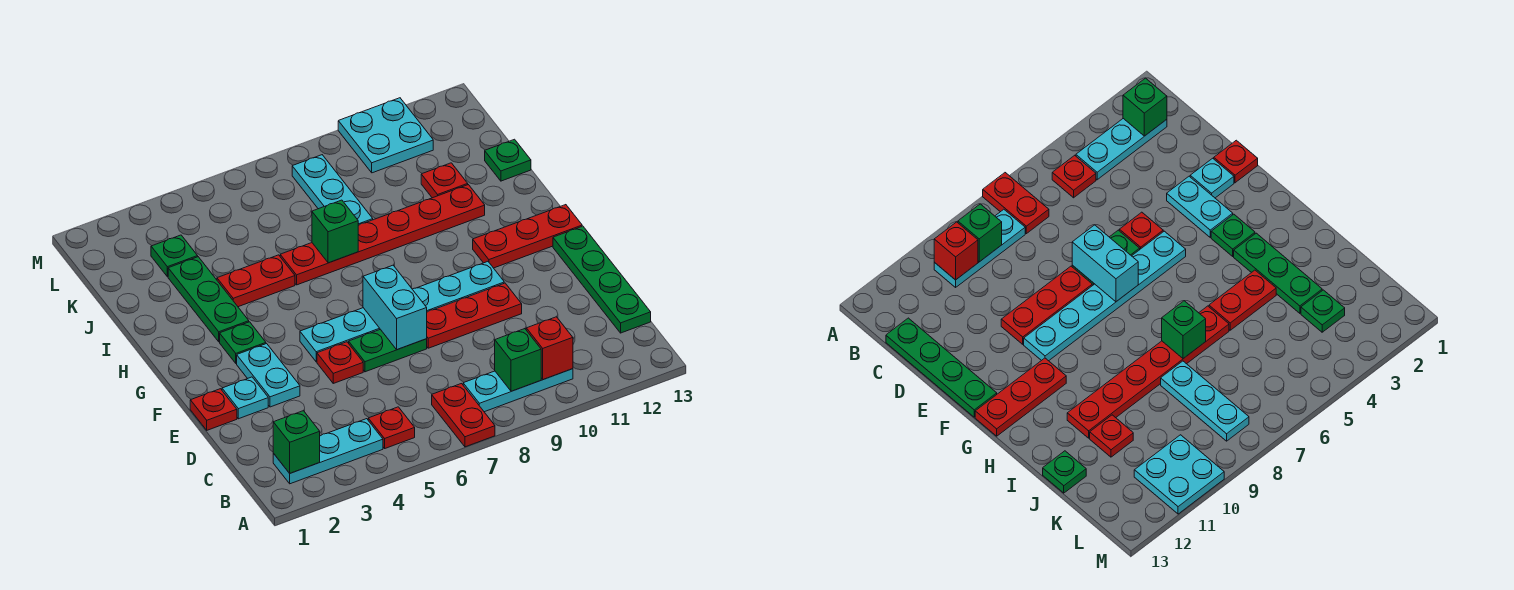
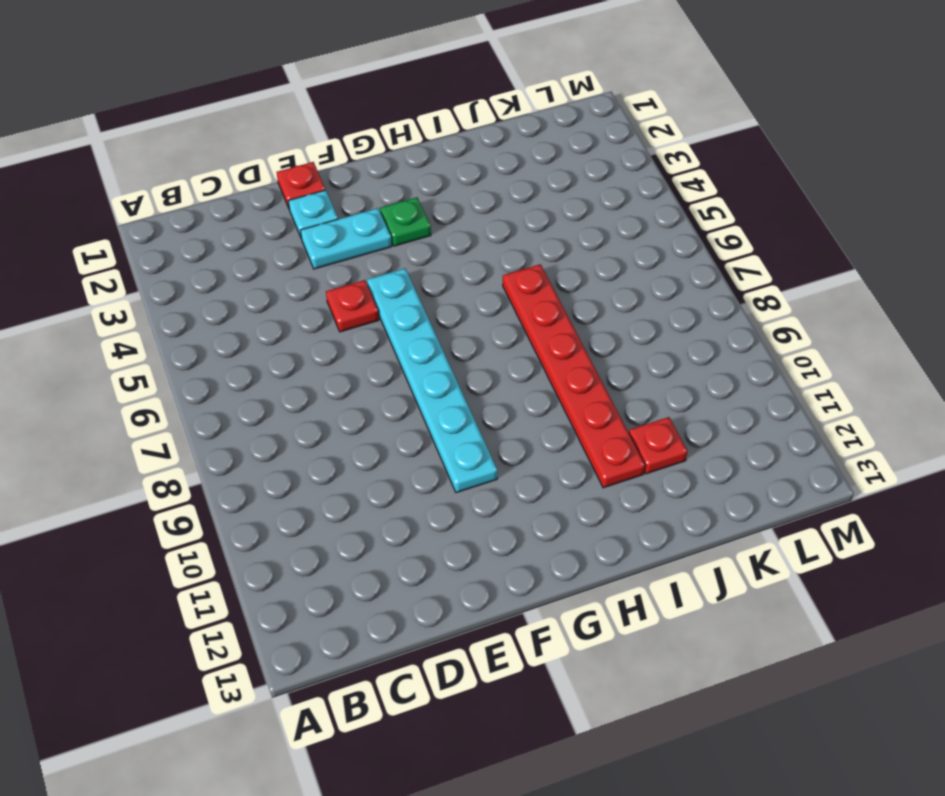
none -> red 1x2 plate [432,384,495,447]
none -> cyan 1x3 plate [273,419,383,484]
none -> red 1x1 plate [368,407,415,448]

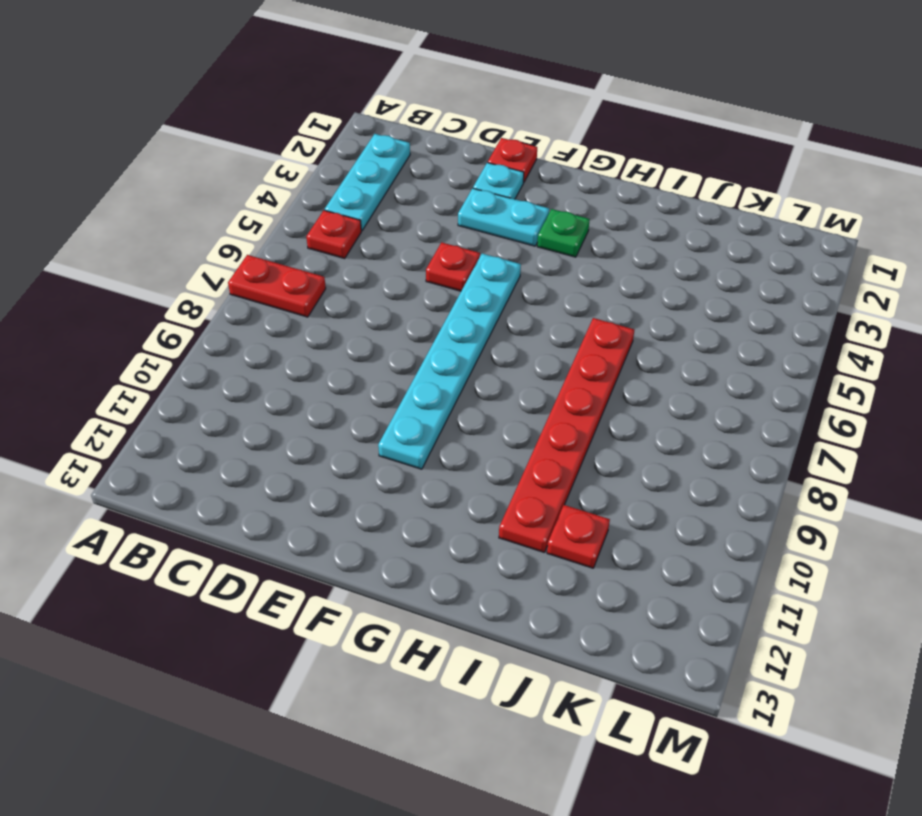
none -> cyan 1x3 plate [463,369,573,412]
none -> green 1x4 plate [553,226,651,333]
none -> green 1x2 plate [349,329,427,372]

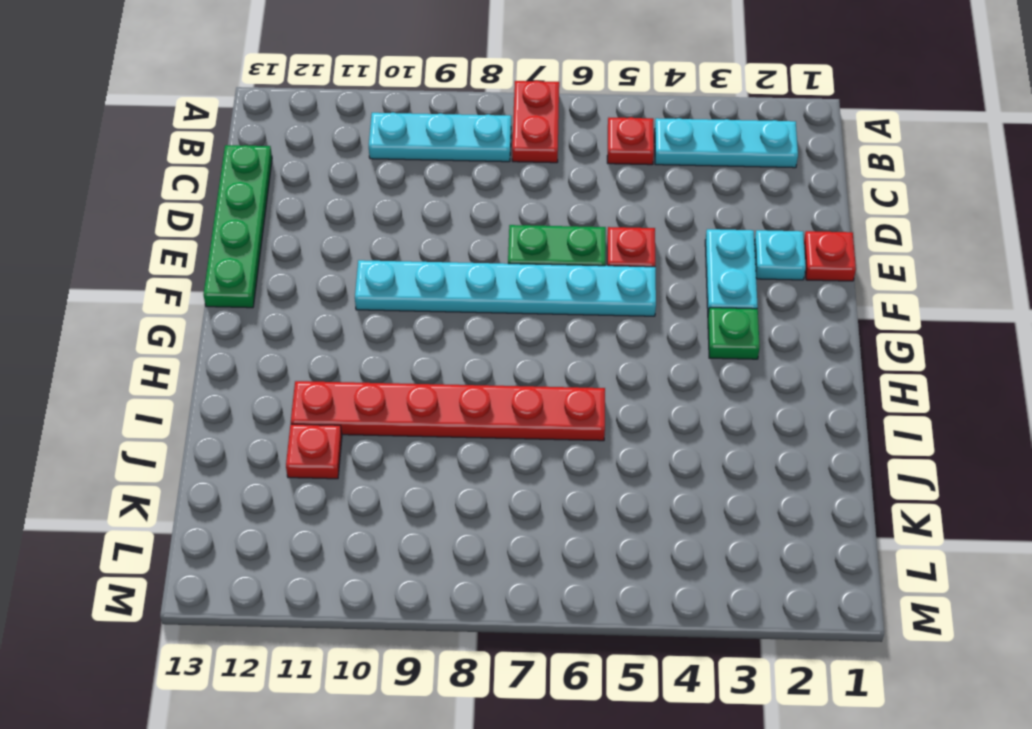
none -> red 1x3 plate [427,283,522,348]
none -> red 1x3 plate [473,205,582,268]
none -> green 1x3 plate [168,257,249,342]

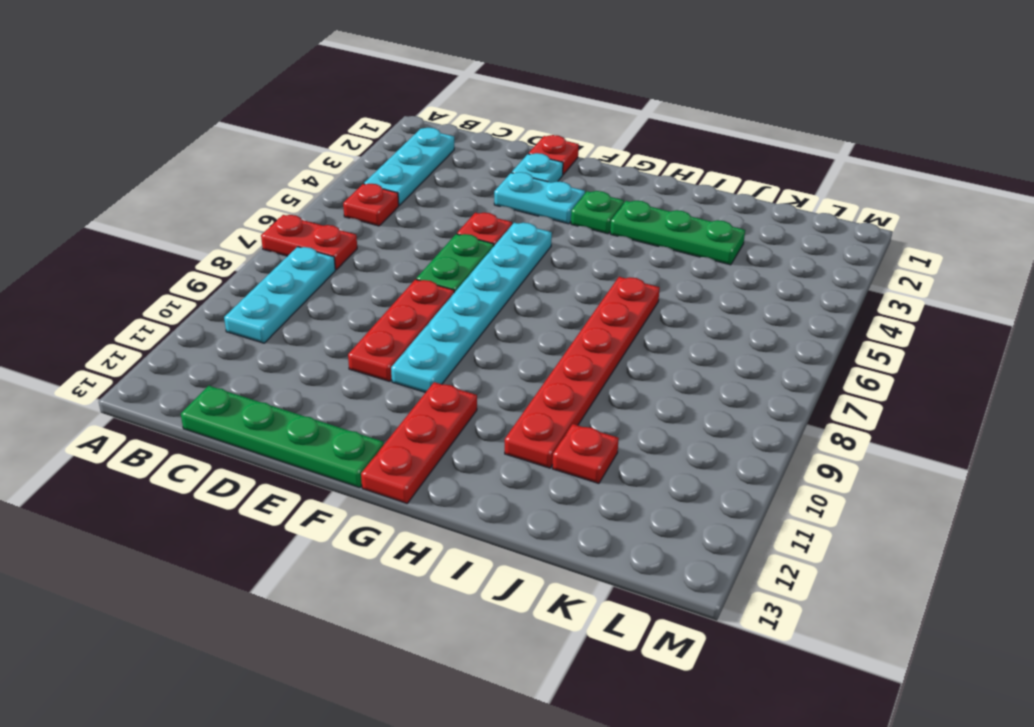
none -> red 1x2 plate [217,255,295,307]
none -> cyan 1x3 plate [292,155,373,225]
none -> green 1x1 plate [485,139,531,181]

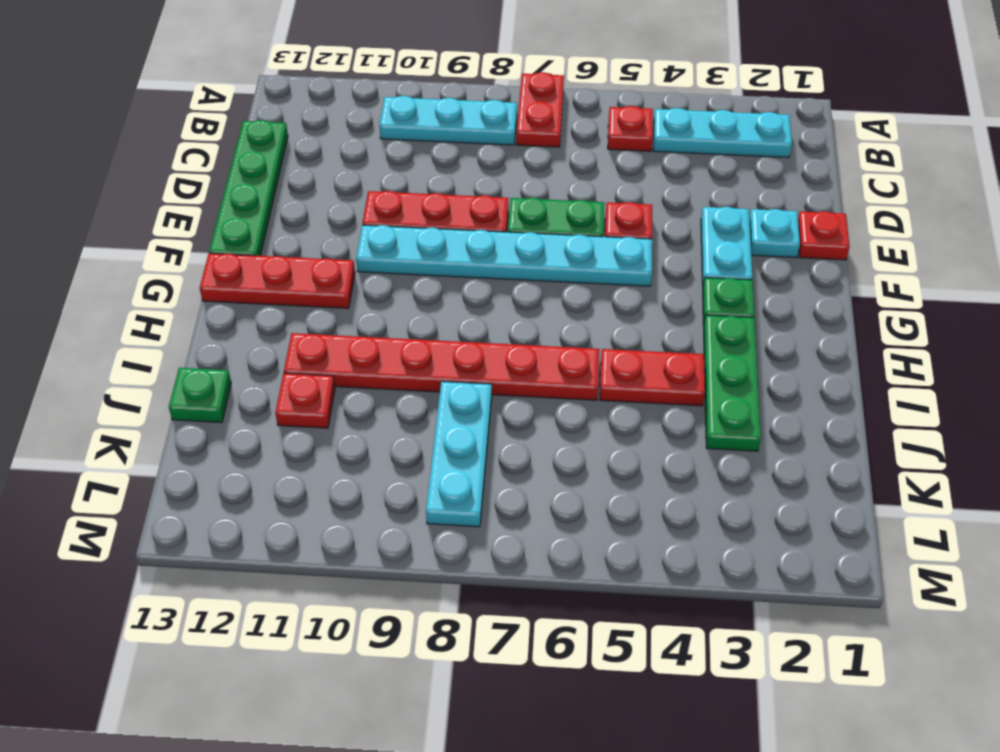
none -> green 1x1 plate [151,235,198,277]
none -> cyan 2x2 plate [338,98,433,173]
none -> green 1x1 brick [273,411,320,473]

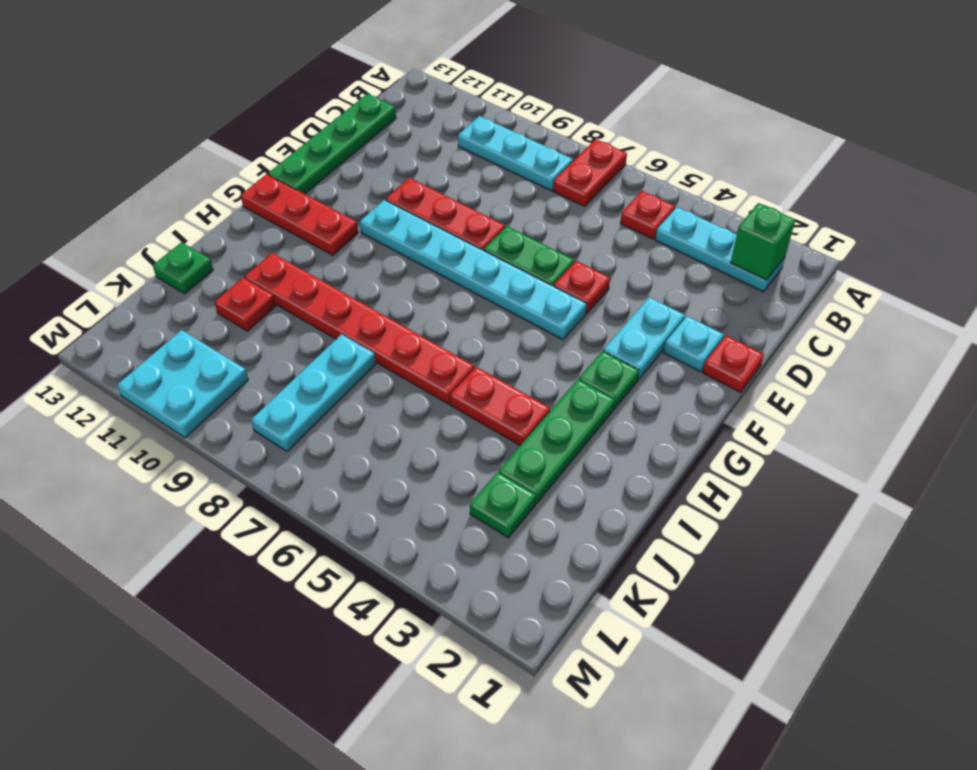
none -> green 1x1 brick [495,329,541,391]
none -> red 1x1 brick [526,317,573,380]
none -> cyan 1x2 brick [363,265,427,350]

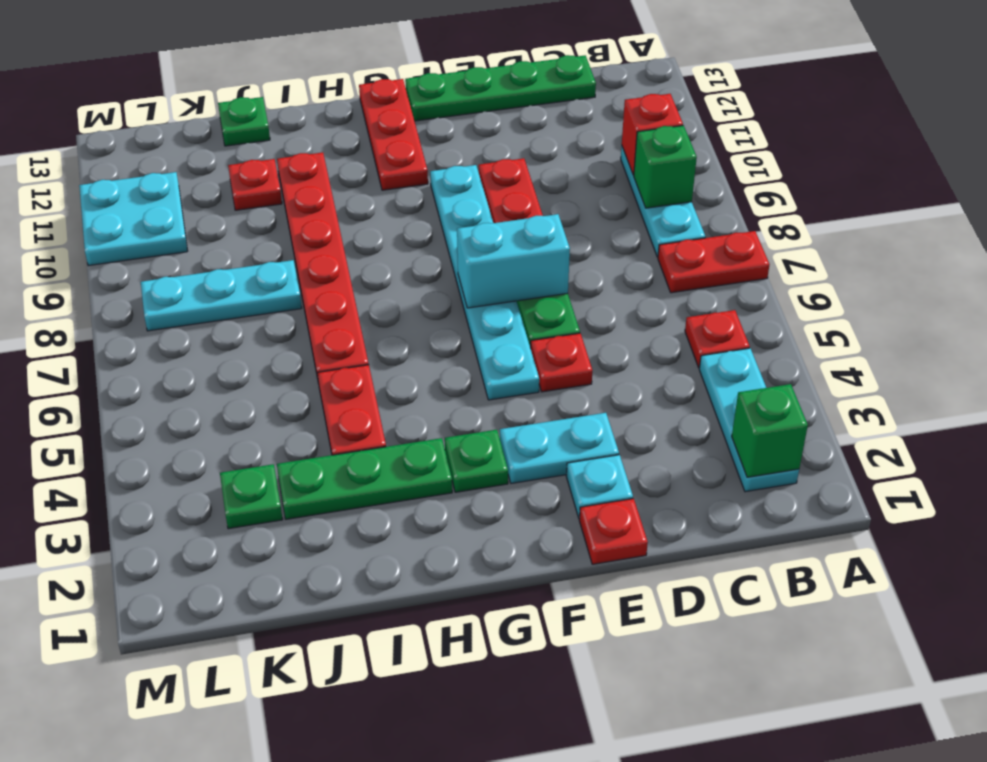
none -> green 1x1 brick [312,200,358,263]

